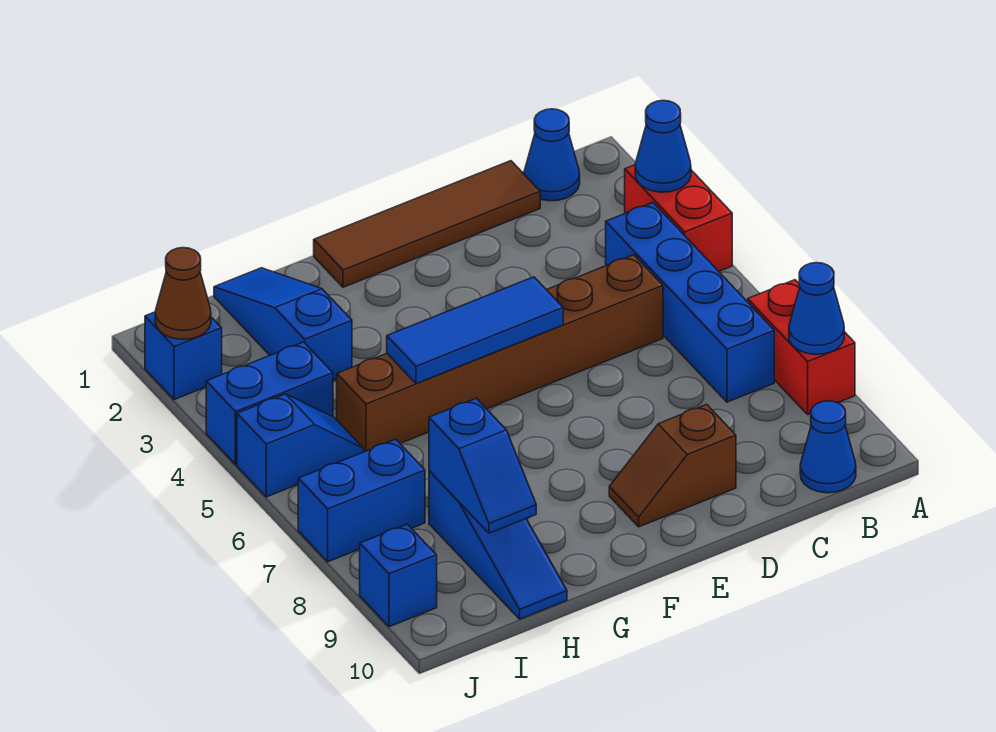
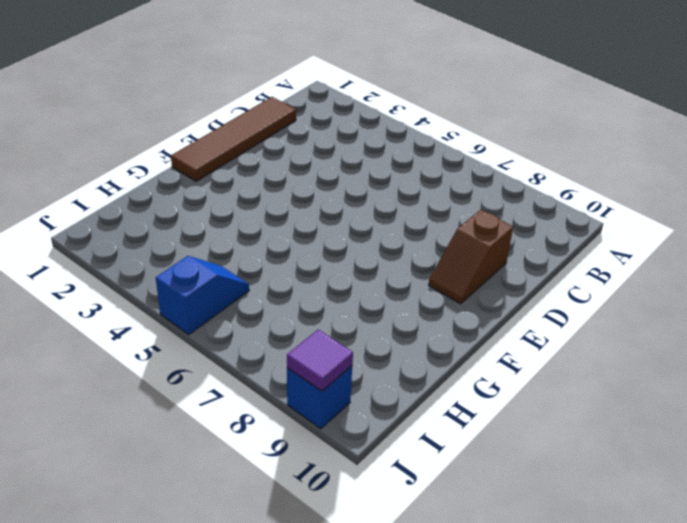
purple 1x1 tile [287,330,353,391] -> none
none -> red 1x2 brick [625,165,732,271]
none -> red 1x2 brick [748,280,855,414]
none -> blue 1x1 cone [524,109,580,201]

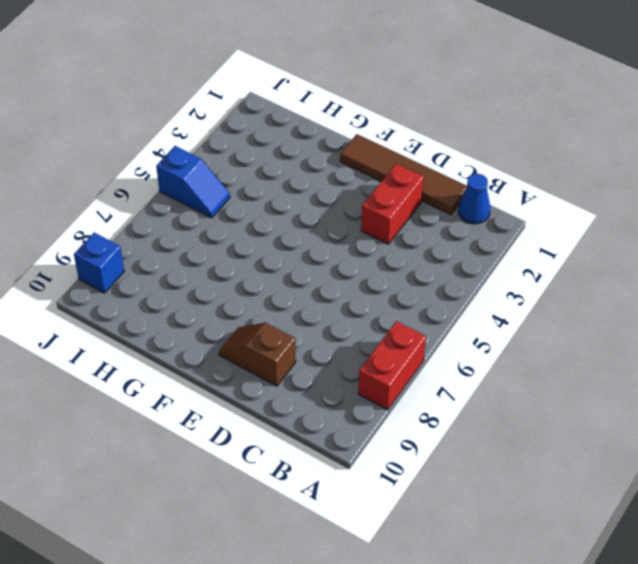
red 1x2 brick [361,164,424,244] -> red 1x2 brick moved to [625,165,732,271]
none -> blue 1x4 brick [606,202,774,402]
none -> blue 1x1 cone [800,401,856,493]
none -> brown 1x6 brick [337,255,663,452]

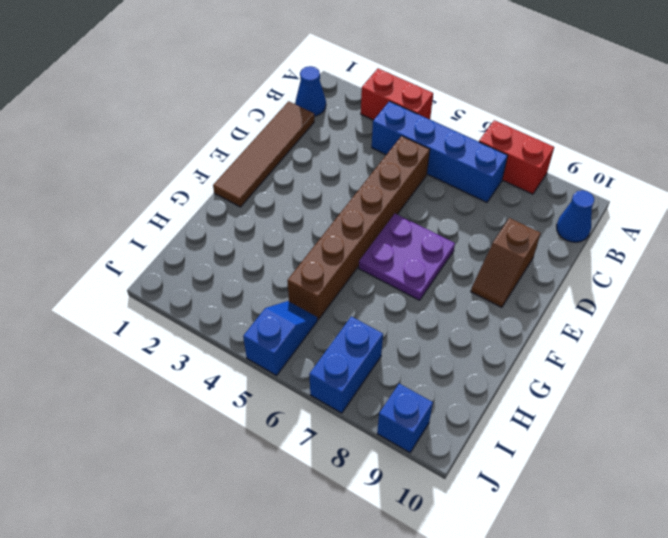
purple 2x2 plate [359,214,455,300] -> none
none -> blue 1x3 slope [214,268,352,381]
none -> blue 1x3 slope [429,471,567,619]
none -> blue 1x2 brick [206,342,333,465]

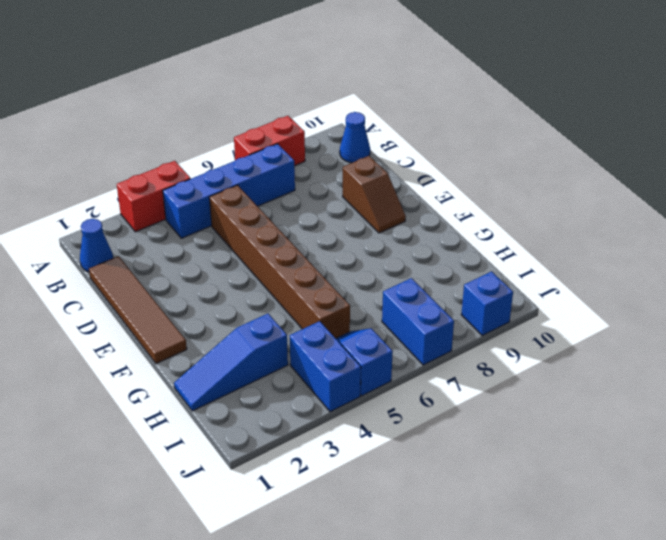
none -> blue 1x3 slope [429,471,567,619]
none -> blue 1x1 brick [145,312,222,400]
none -> blue 1x1 cone [635,100,691,192]

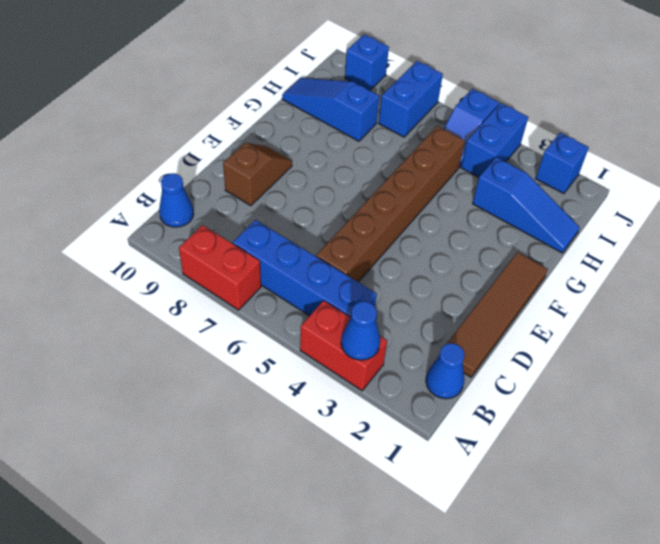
none -> blue 1x1 cone [789,263,844,354]
none -> blue 1x3 tile [387,277,563,384]
none -> blue 1x2 slope [429,398,536,533]

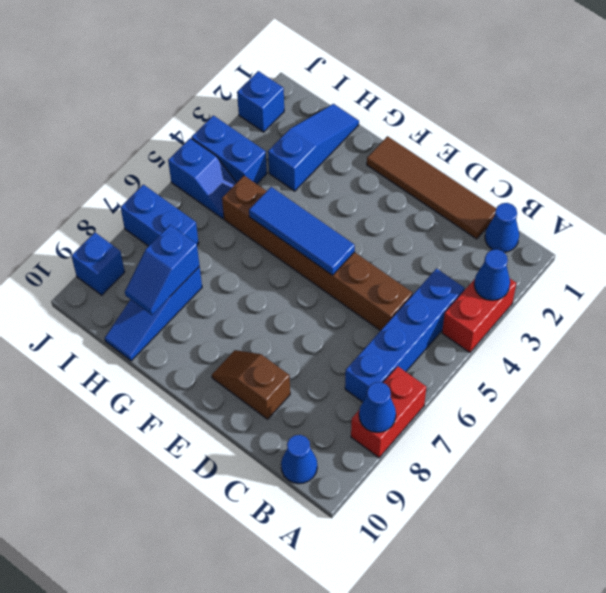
none -> brown 1x1 cone [155,248,211,339]

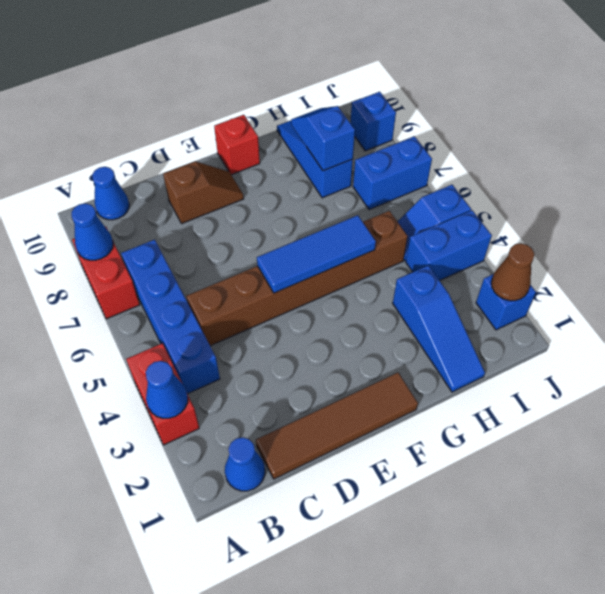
red 1x1 brick [214,115,260,175] -> none

